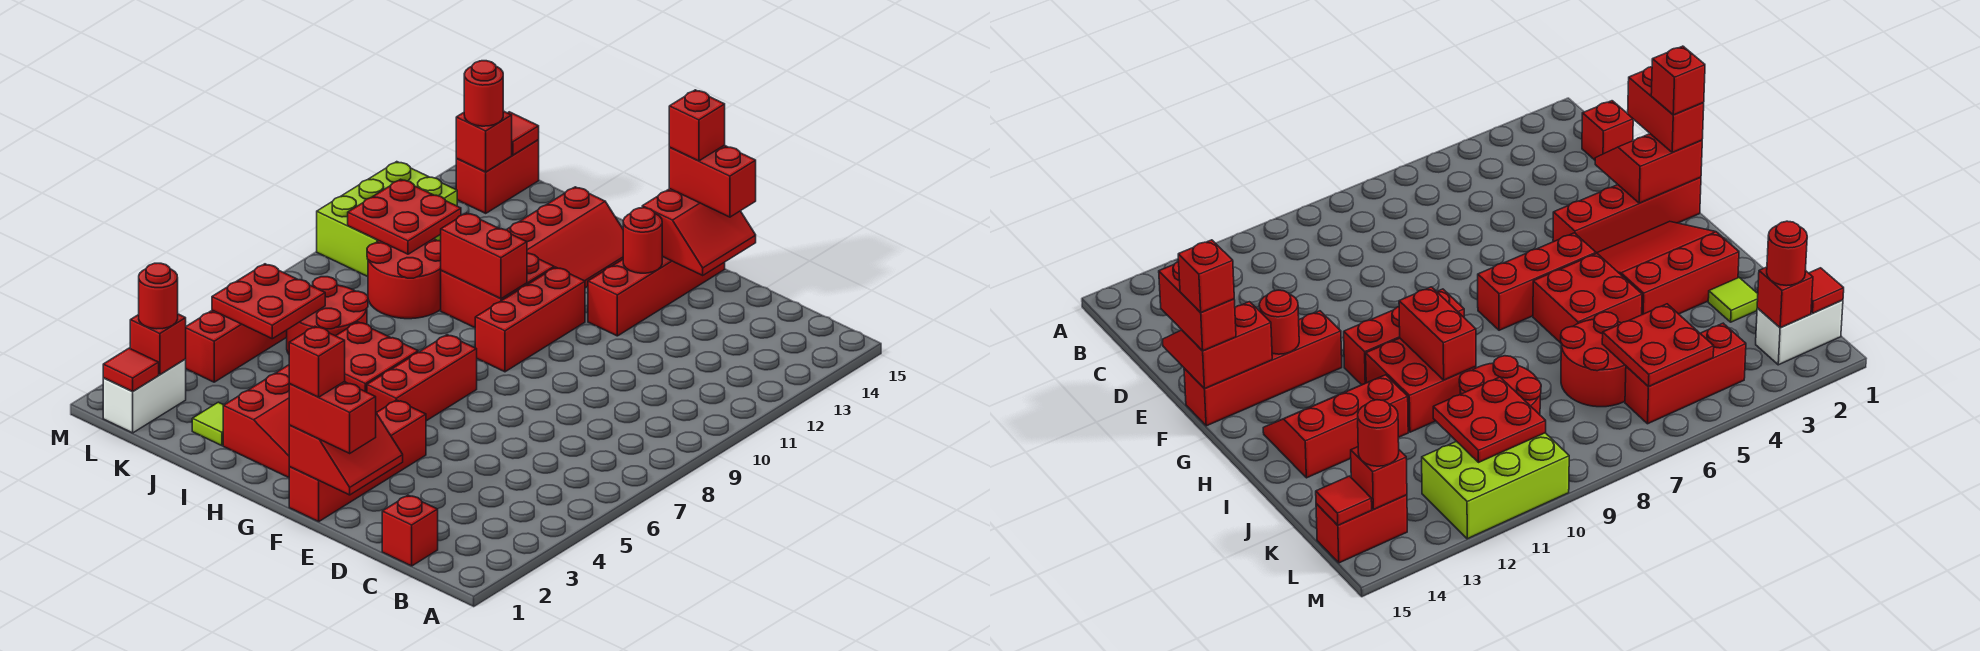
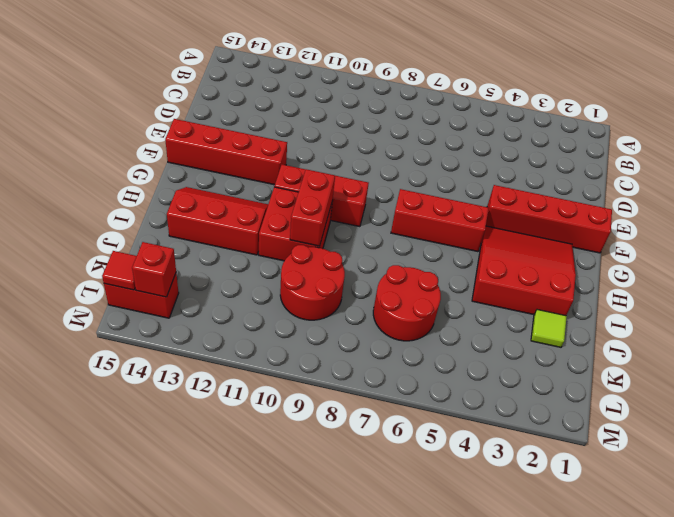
none -> red 1x1 brick [382,495,438,566]
none -> red 2x2 brick [336,322,418,392]
none -> white 1x2 brick [103,359,186,433]
none -> red 1x3 brick [186,310,287,382]

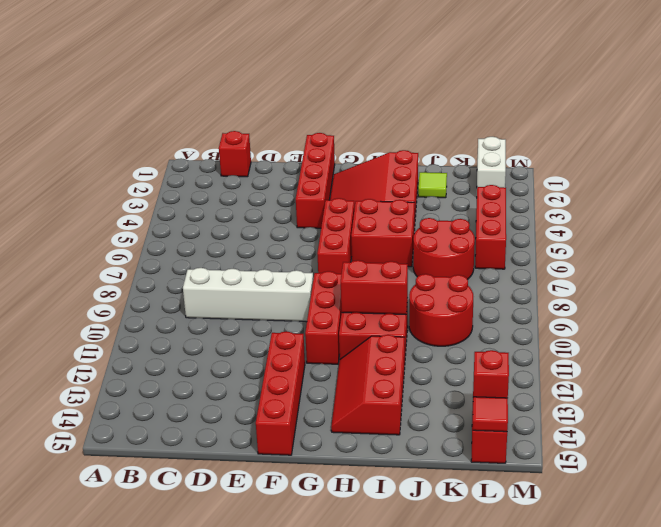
white 1x4 brick [183,268,313,322] -> none
none -> lime 2x3 brick [317,162,457,277]
none -> red 2x2 slope [289,413,403,495]
none -> red 2x2 slope [642,189,756,275]
none -> red 1x1 round brick [623,208,662,273]

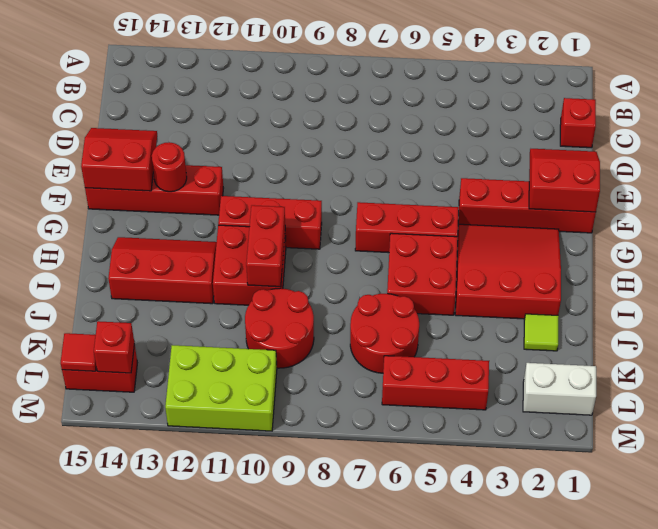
none -> red 2x2 plate [212,264,325,339]
none -> red 2x2 plate [348,179,461,254]
none -> red 1x1 tile [103,348,159,392]
none -> red 1x1 brick [130,314,186,375]

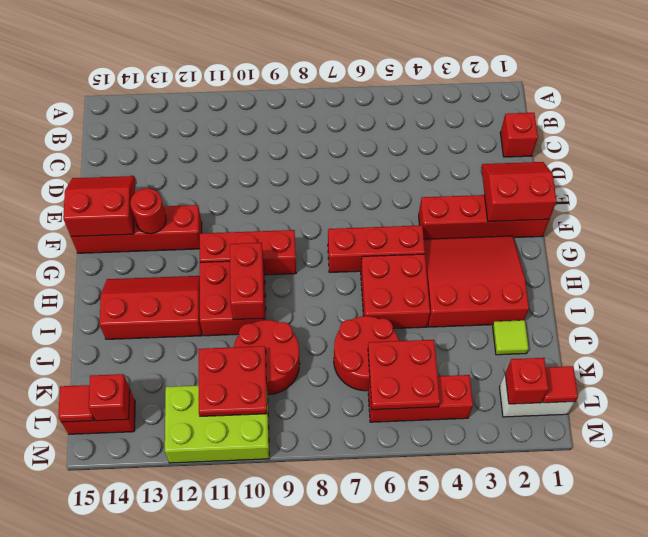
none -> red 1x2 brick [289,382,376,453]
none -> red 1x2 brick [669,145,756,217]
none -> red 1x1 round brick [139,263,178,329]
none -> red 1x1 round brick [464,61,503,126]

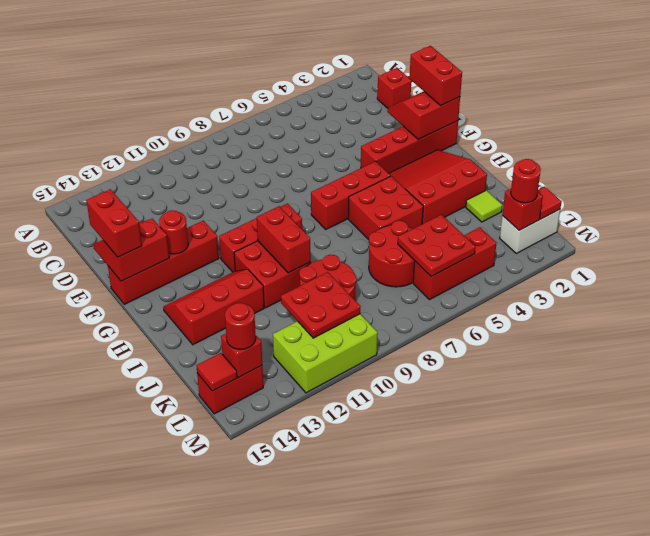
none -> red 1x1 brick [289,326,345,397]
none -> red 1x1 brick [669,90,725,161]

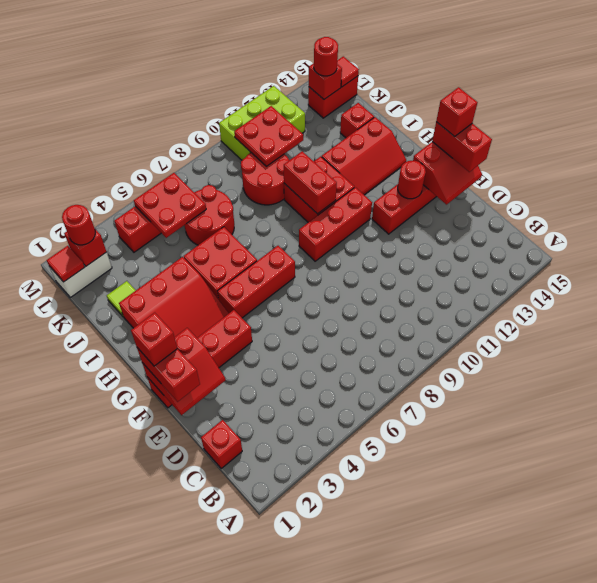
red 1x1 brick [340,103,374,138] -> none

